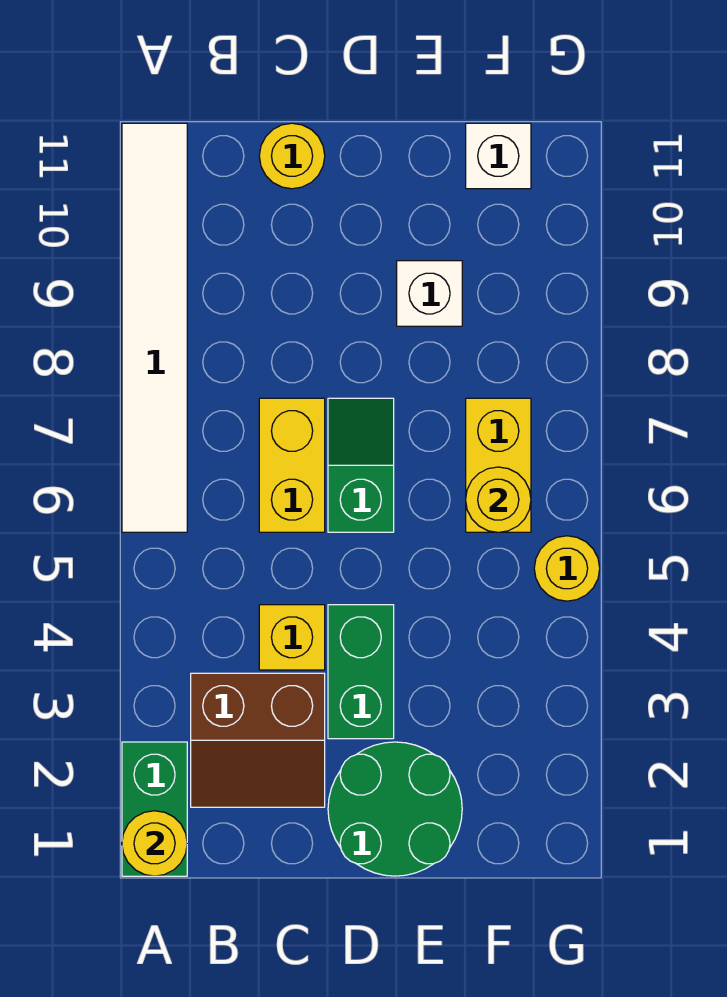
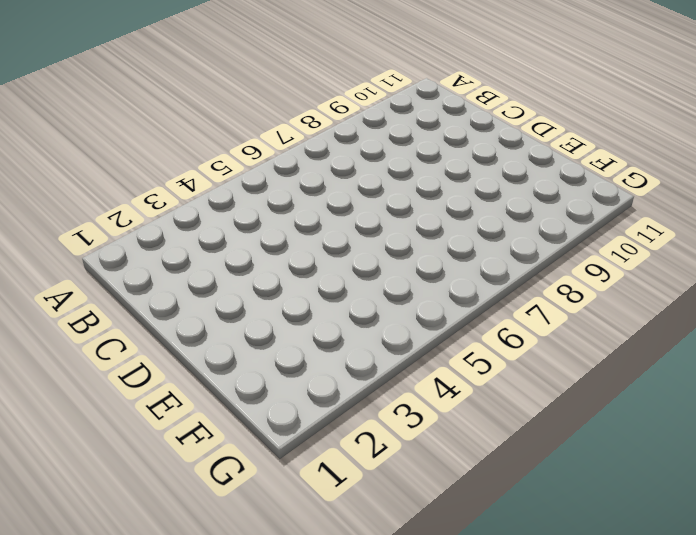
none -> green 1x2 brick [122,742,187,876]
none -> white 1x6 tile [122,123,187,532]
none -> brown 2x2 slope [191,673,325,807]

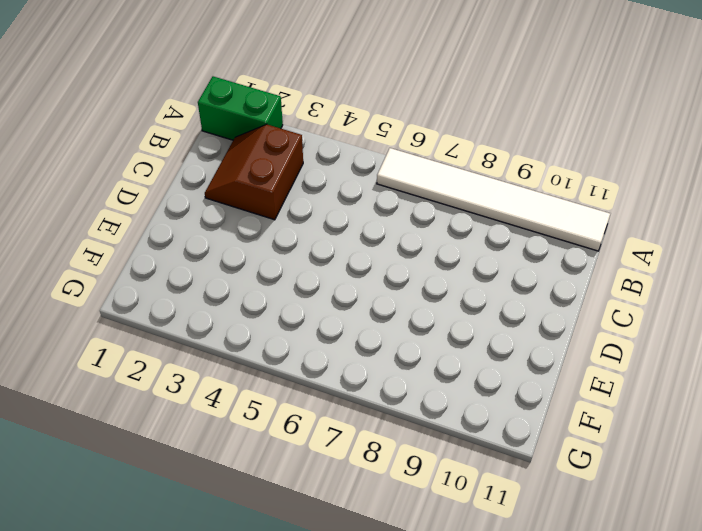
none -> yellow 1x1 brick [259,605,325,670]
none -> yellow 1x2 brick [259,398,325,532]
none -> yellow 1x1 round brick [259,123,325,189]

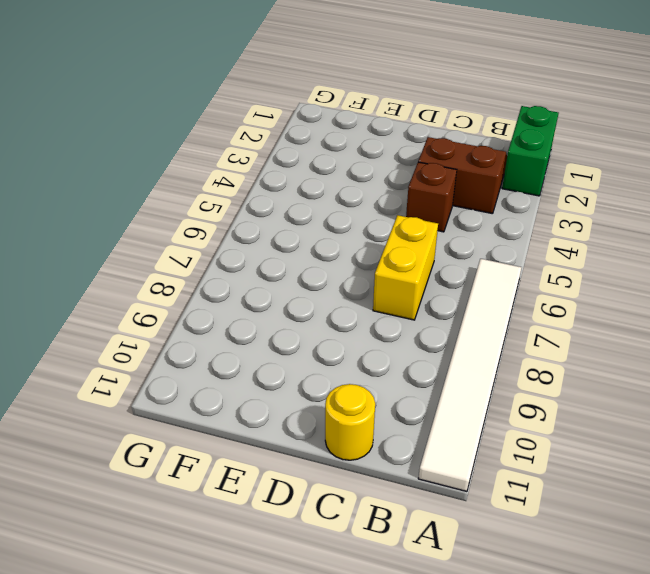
brown 1x1 brick [406,162,457,232] -> yellow 1x1 brick [259,605,325,670]
none -> green 2x2 round brick [328,742,462,876]
none -> green 1x2 brick [328,605,394,739]
none -> green 1x2 slope [328,398,394,532]

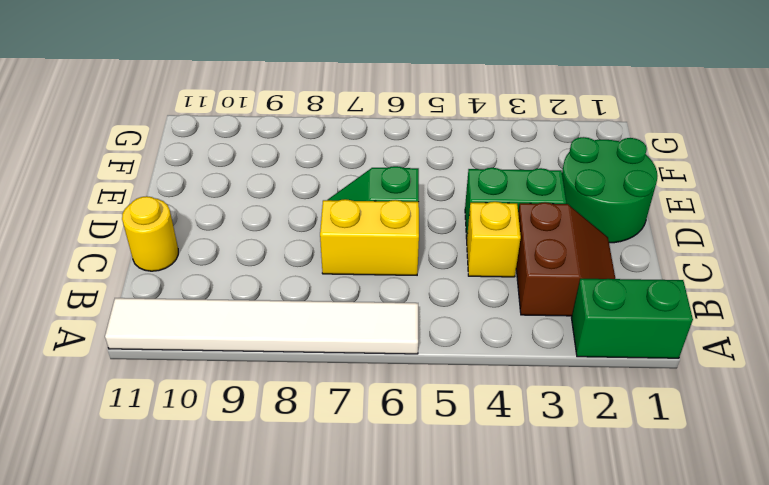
none -> white 1x1 brick [397,261,462,326]
none -> yellow 1x2 brick [466,398,531,532]
none -> white 1x1 brick [466,123,531,189]

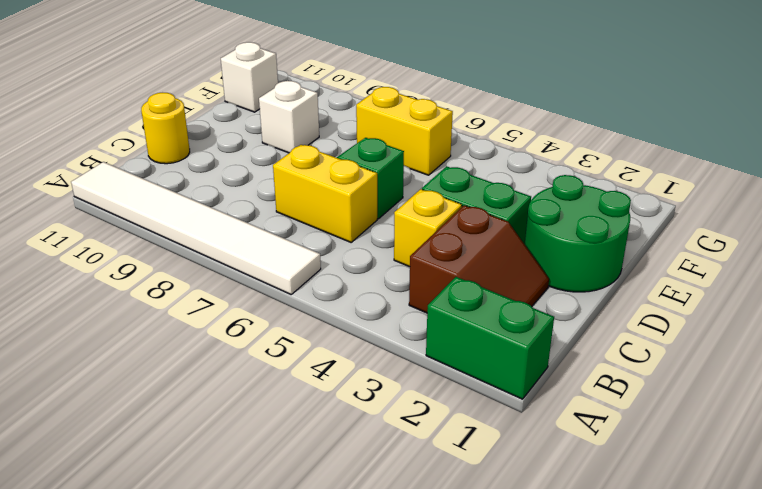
none -> yellow 1x1 round brick [534,536,600,601]
none -> yellow 1x1 round brick [122,811,187,876]
none -> yellow 1x1 round brick [466,467,531,532]

